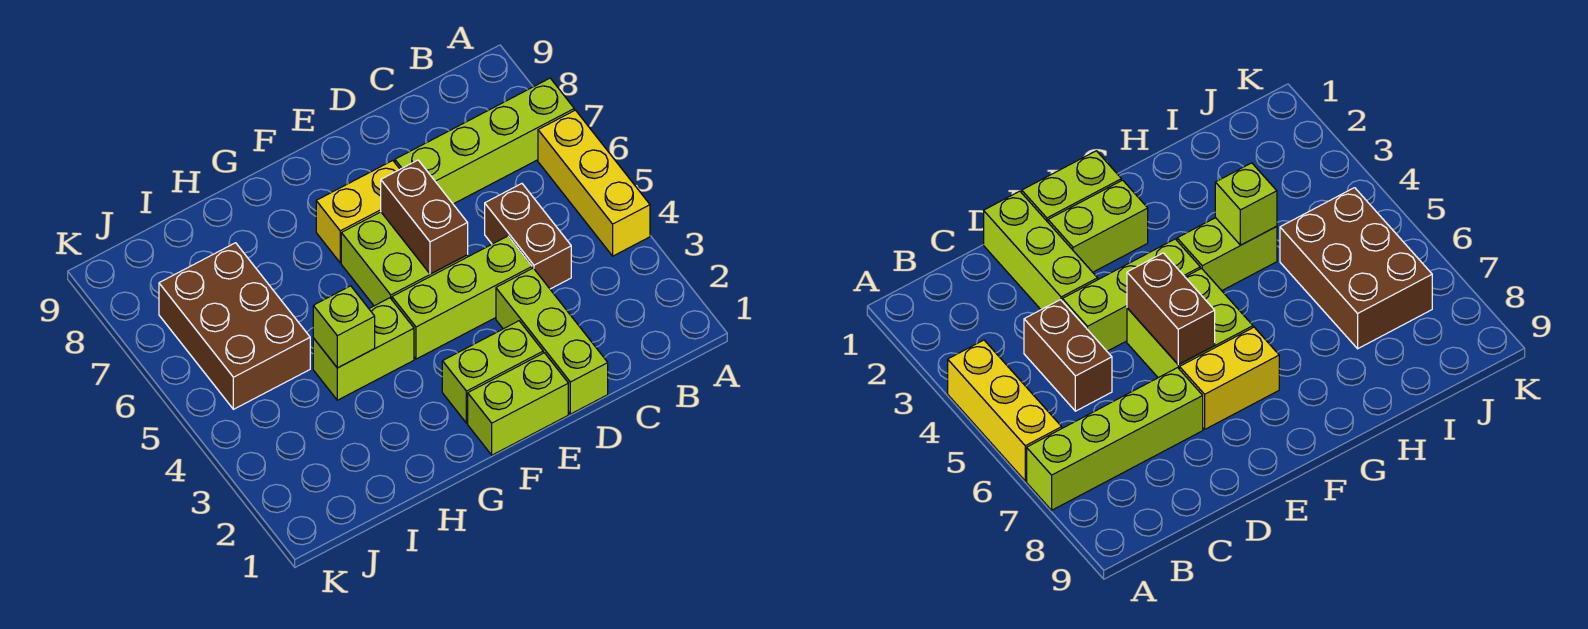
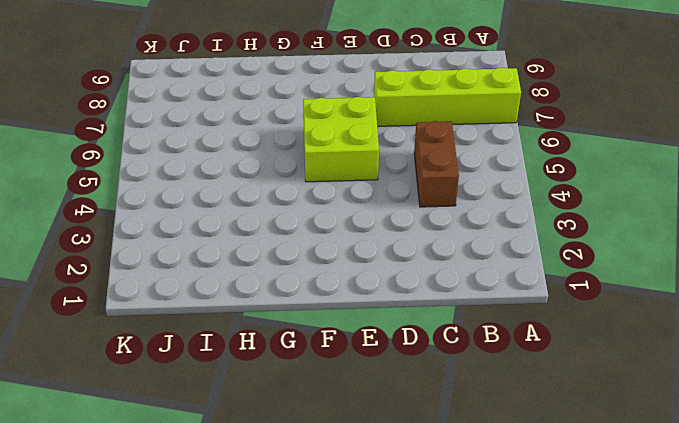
none -> yellow 1x3 brick [538,110,650,256]
none -> lime 1x3 brick [496,268,608,414]
none -> lime 1x3 brick [392,236,532,359]

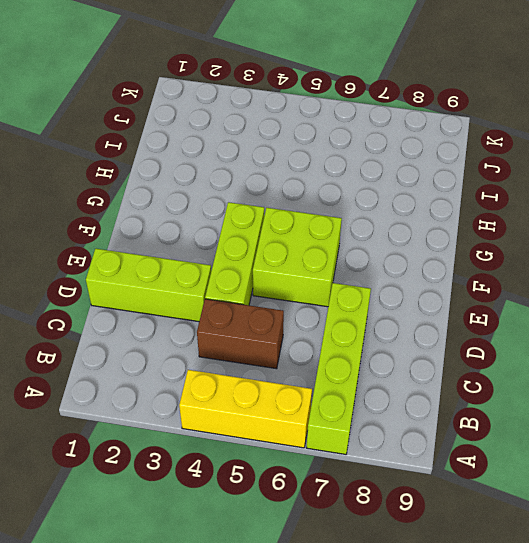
none -> lime 1x2 brick [468,353,568,455]
none -> lime 1x2 brick [442,321,543,423]
none -> yellow 1x2 brick [316,161,400,263]

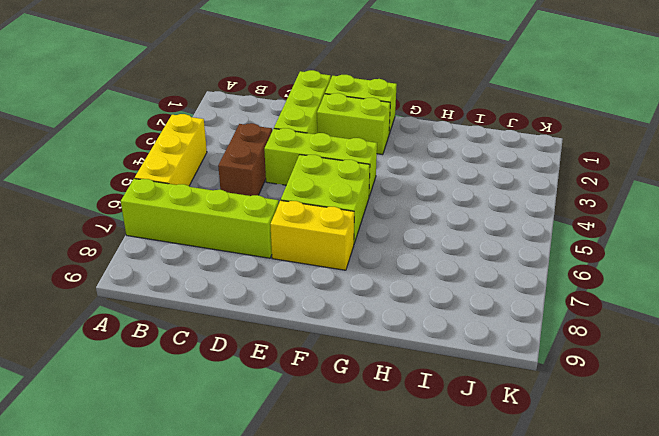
none -> lime 1x2 brick [313,298,414,400]
none -> brown 2x3 brick [159,243,310,409]
none -> brown 1x2 brick [381,160,468,274]

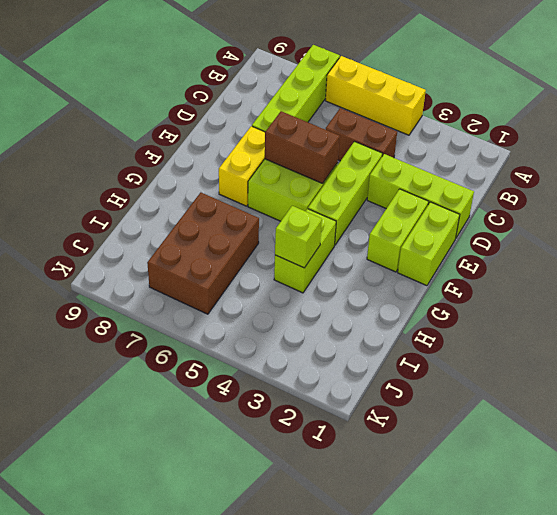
brown 2x3 brick [147,193,259,314] -> brown 2x3 brick turned to [159,243,310,409]

